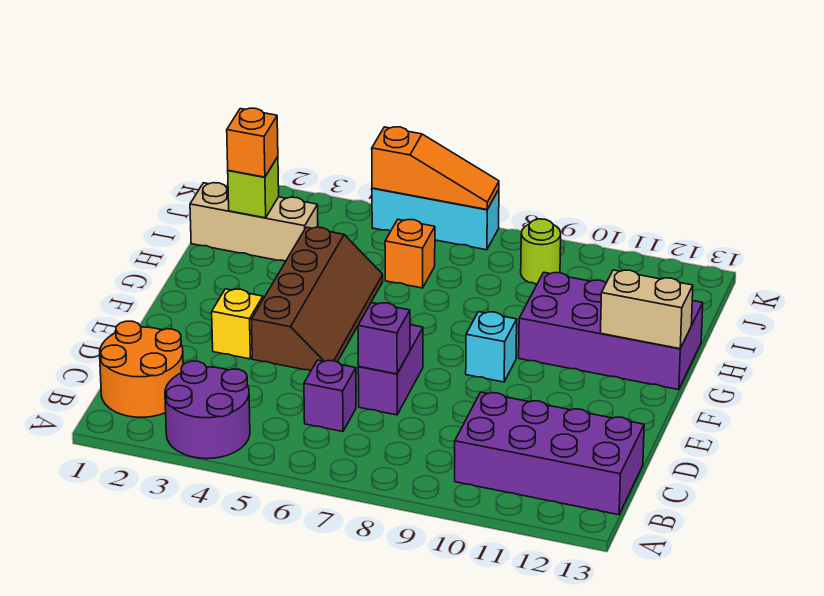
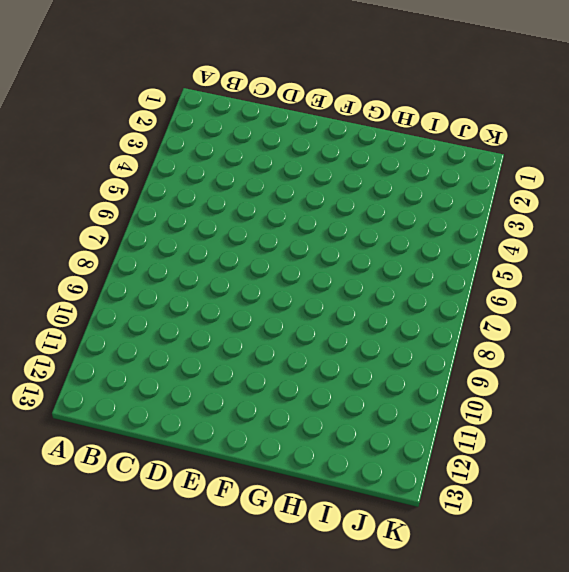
none -> purple 2x2 round brick [165,361,250,459]
none -> orange 2x2 round brick [100,321,183,417]
none -> purple 2x4 brick [455,392,644,515]

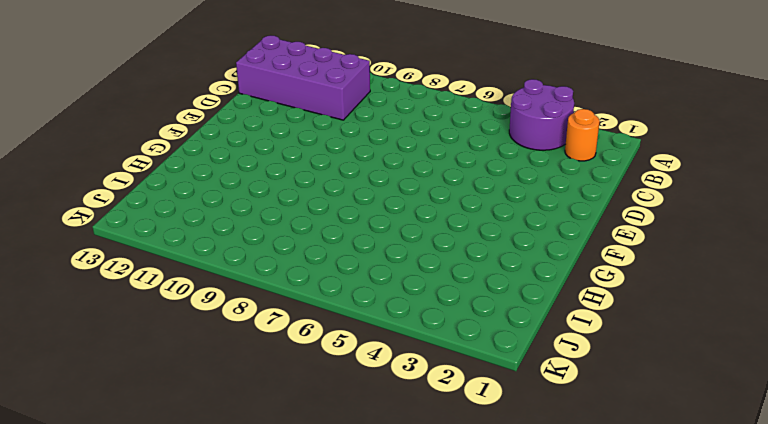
orange 1x1 round brick [565,109,600,161] -> orange 2x2 round brick [100,321,183,417]
none -> purple 1x1 brick [304,360,356,432]
none -> purple 1x2 brick [358,325,423,415]
none -> yellow 1x1 brick [212,289,263,359]

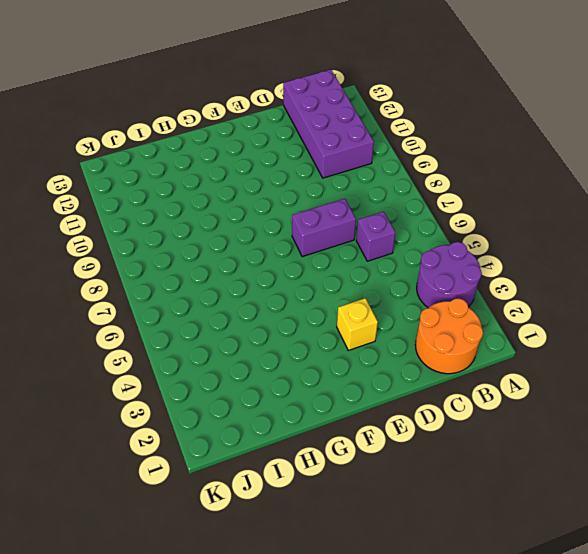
none -> brown 2x4 slope [252,227,383,371]
none -> cyan 1x1 brick [466,312,517,382]
none -> purple 2x4 brick [519,272,703,390]

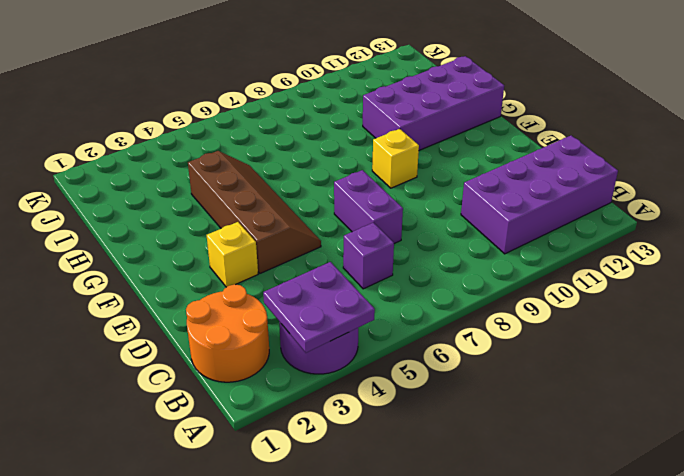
purple 2x2 plate [263,262,375,353] -> none
yellow 1x1 brick [372,129,419,188] -> cyan 1x1 brick [466,312,517,382]
none -> tan 1x3 brick [190,183,318,261]
none -> orange 1x1 brick [385,220,435,288]
none -> lime 1x1 round brick [521,219,561,284]

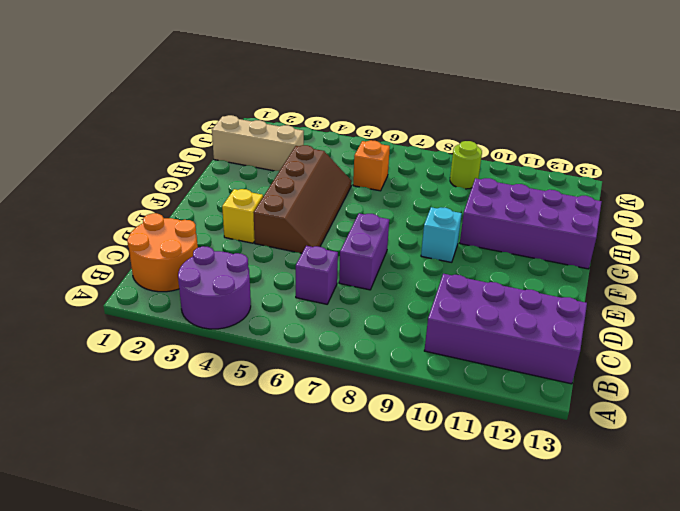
none -> cyan 1x3 brick [372,188,499,250]
none -> purple 1x1 brick [358,303,410,374]
none -> tan 1x2 brick [601,270,693,349]

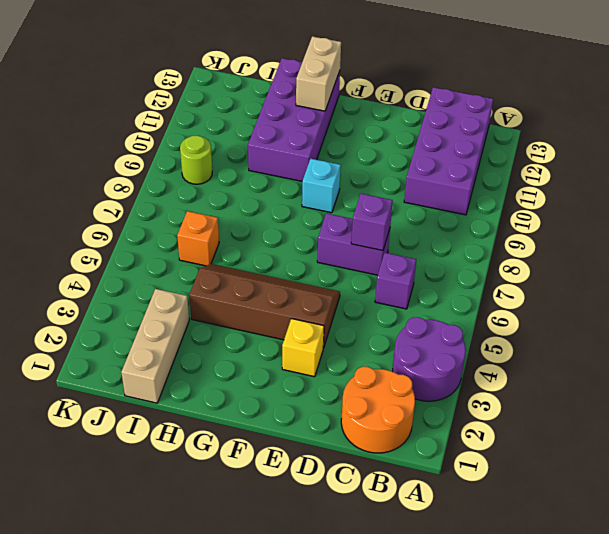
none -> cyan 1x3 brick [372,188,499,250]
none -> lime 1x1 brick [228,157,279,218]
none -> orange 1x3 slope [372,127,499,210]

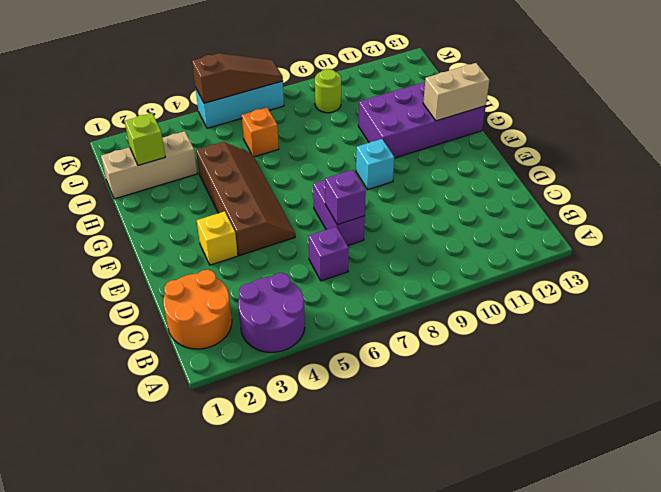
brown 1x3 slope [192,53,283,103] -> orange 1x3 slope [372,127,499,210]
none -> purple 2x4 brick [455,392,644,515]
none -> orange 1x1 brick [227,108,278,177]

